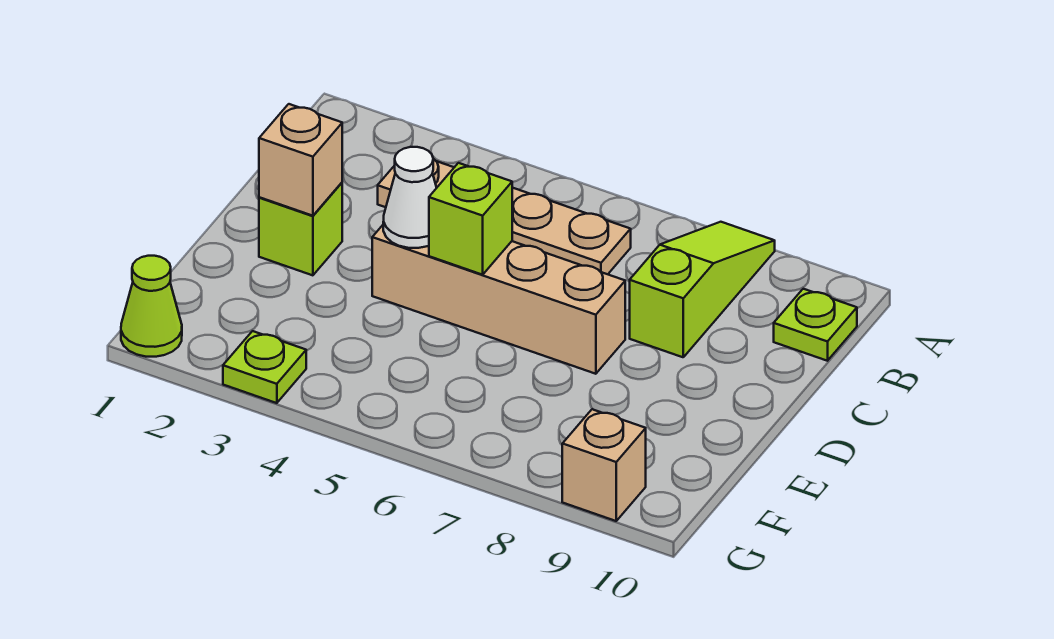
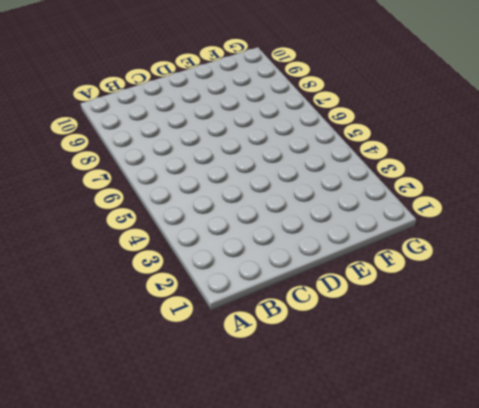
none -> lime 1x3 slope [630,222,775,357]
none -> tan 1x4 plate [378,159,631,274]

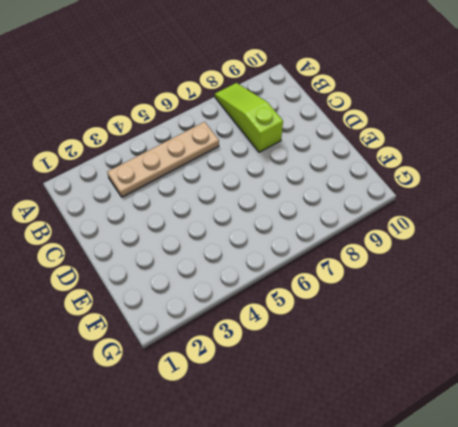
none -> lime 1x1 plate [774,289,857,361]
none -> lime 1x1 brick [259,183,342,275]

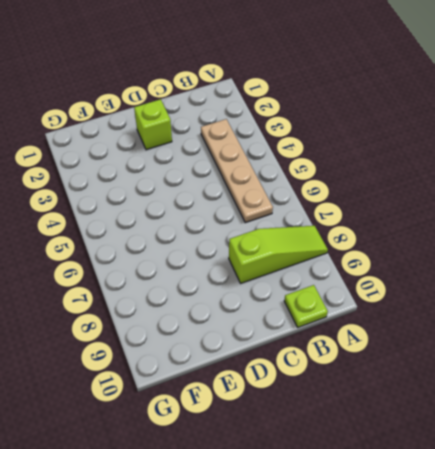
none -> tan 1x4 brick [372,225,625,374]
none -> lime 1x1 cone [121,256,182,357]

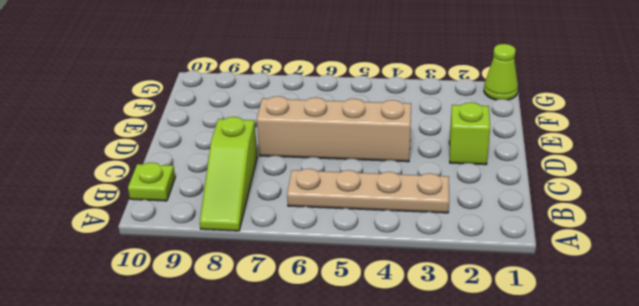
none -> lime 1x1 plate [223,331,306,403]
none -> tan 1x1 brick [562,409,646,521]

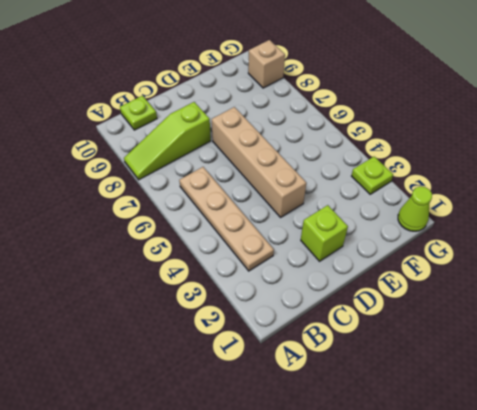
none -> tan 1x1 brick [259,104,342,216]
none -> white 1x1 cone [383,147,436,248]

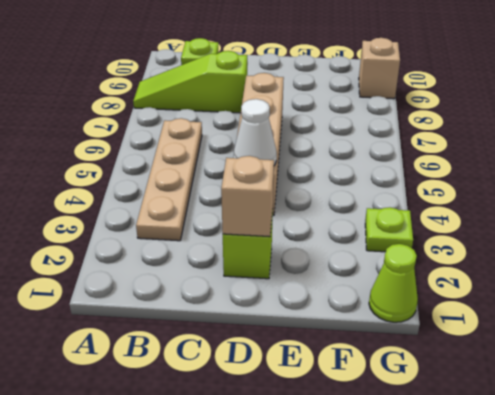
none -> lime 1x1 brick [429,163,512,275]

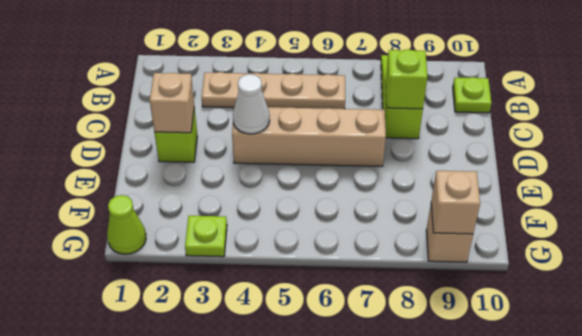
lime 1x1 brick [386,49,427,109] -> lime 1x1 brick moved to [429,163,512,275]
tan 1x1 brick [431,171,480,234] -> none

